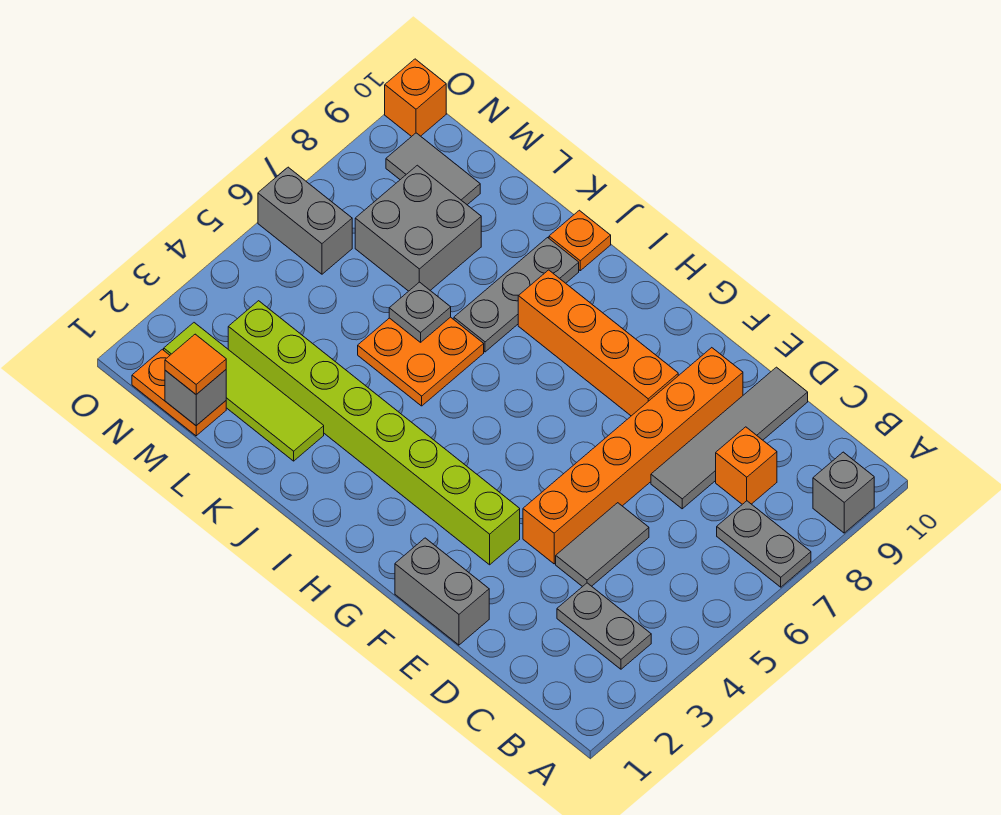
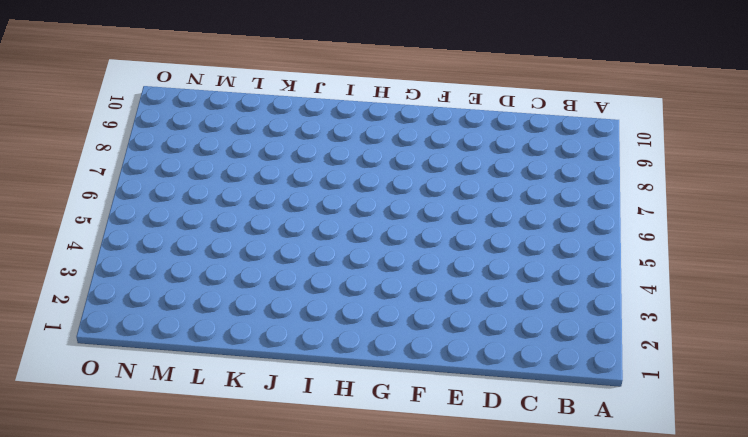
none -> grey 1x2 plate [717,501,811,587]
none -> grey 1x1 brick [813,452,874,533]
none -> grey 1x2 plate [557,583,651,669]

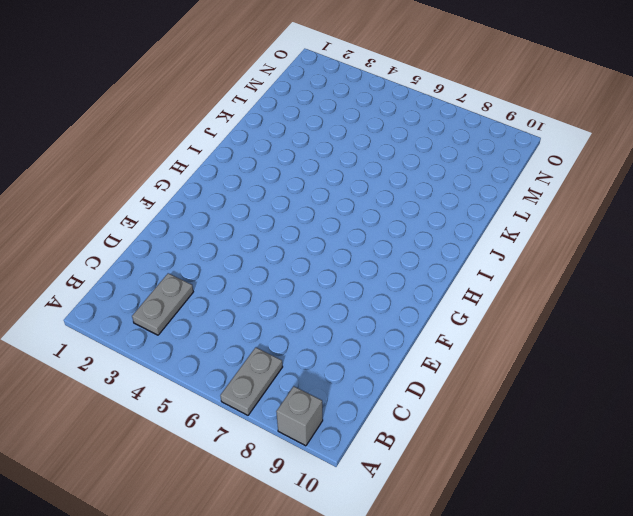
none -> orange 1x1 brick [716,427,777,504]
none -> grey 1x2 tile [556,503,649,587]
none -> grey 1x4 tile [651,367,808,509]

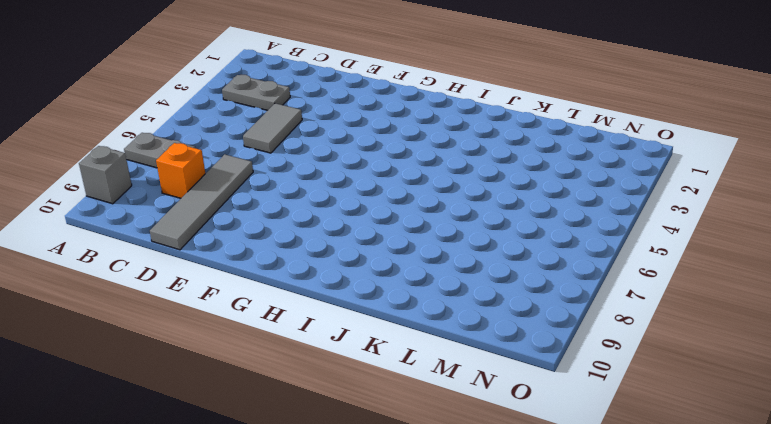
none -> grey 1x2 brick [395,538,489,645]
none -> orange 1x6 brick [523,348,743,564]
none -> lime 1x8 brick [228,301,520,565]

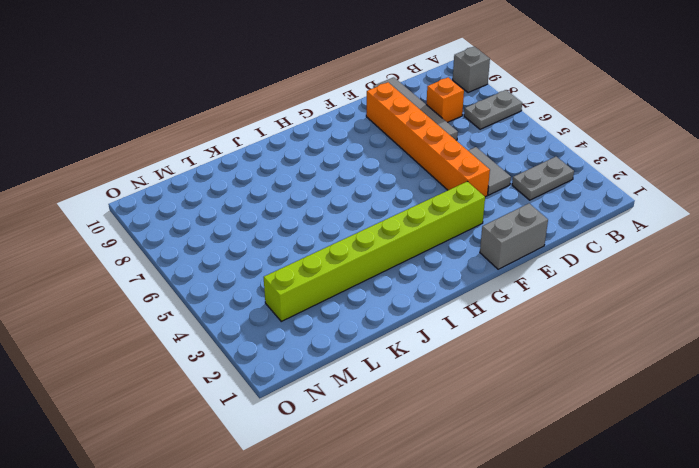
none -> orange 1x4 brick [518,270,678,416]
none -> orange 2x2 plate [358,317,484,406]
none -> grey 1x3 plate [454,238,579,352]

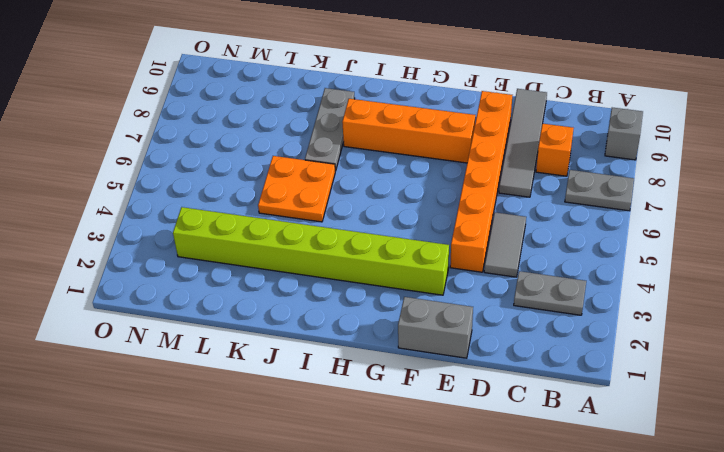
none -> orange 1x1 plate [549,210,611,271]
none -> lime 1x4 tile [164,323,324,461]
none -> grey 2x2 brick [355,165,481,291]

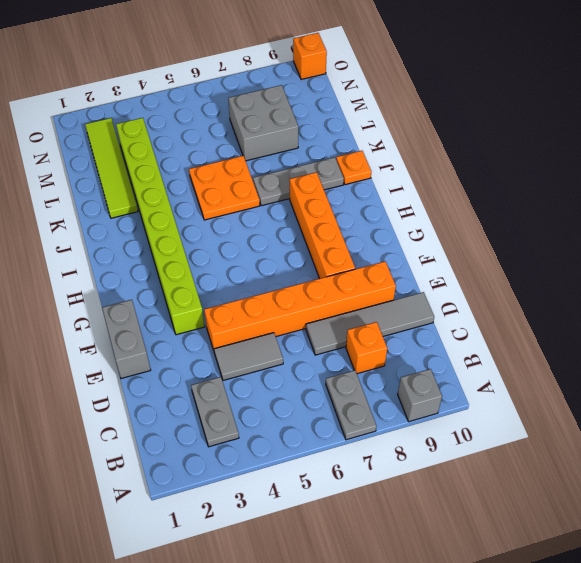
none -> orange 1x2 plate [132,349,226,436]
none -> grey 1x2 tile [386,133,480,205]
none -> grey 1x2 brick [258,167,352,274]

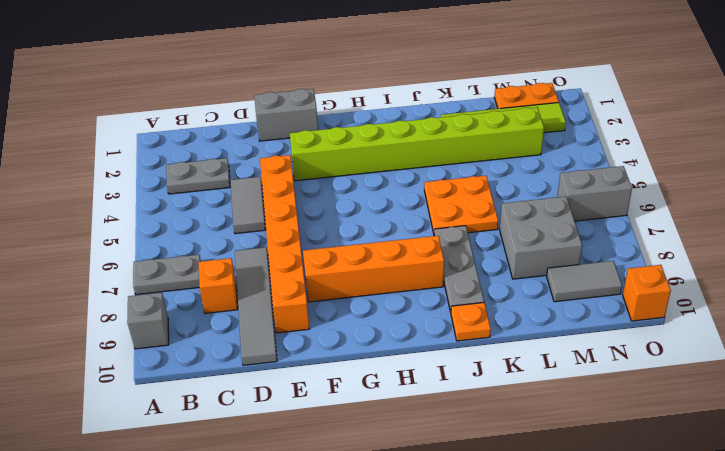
none -> grey 1x1 plate [389,282,451,342]
none -> grey 1x1 brick [165,370,226,425]
none -> orange 1x1 tile [165,334,226,394]

